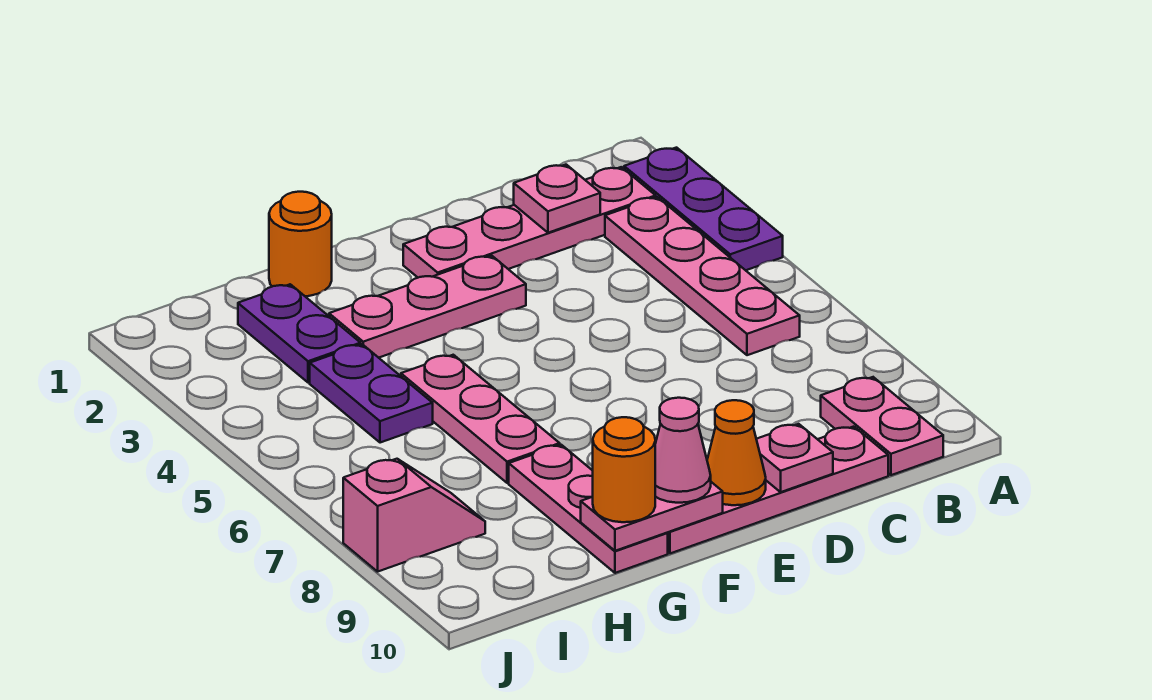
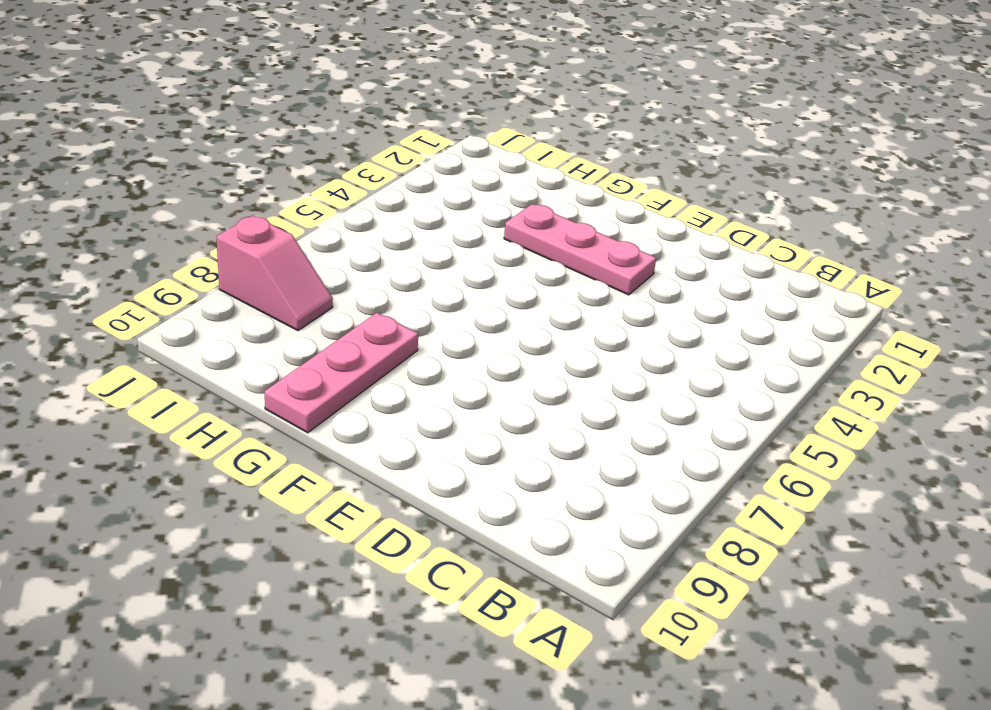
none -> purple 1x3 plate [624,148,783,270]
none -> pink 1x4 plate [403,167,656,278]
none -> pink 1x4 plate [605,197,800,355]

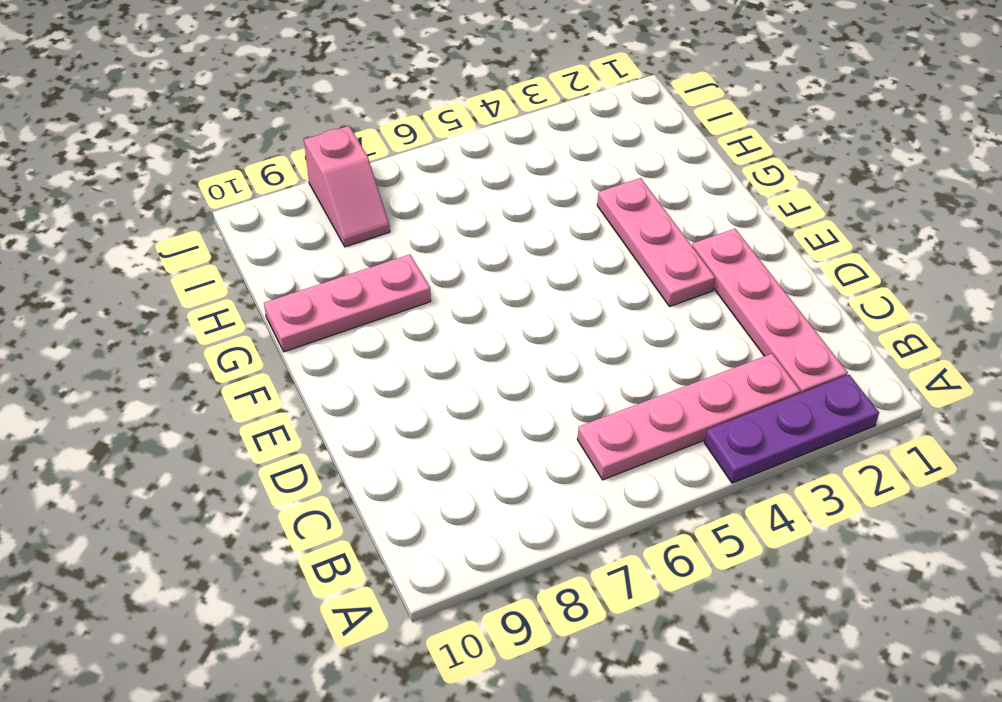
none -> pink 1x2 plate [821,377,943,475]
none -> pink 1x4 plate [667,427,888,553]
none -> orange 1x1 round brick [269,192,332,296]

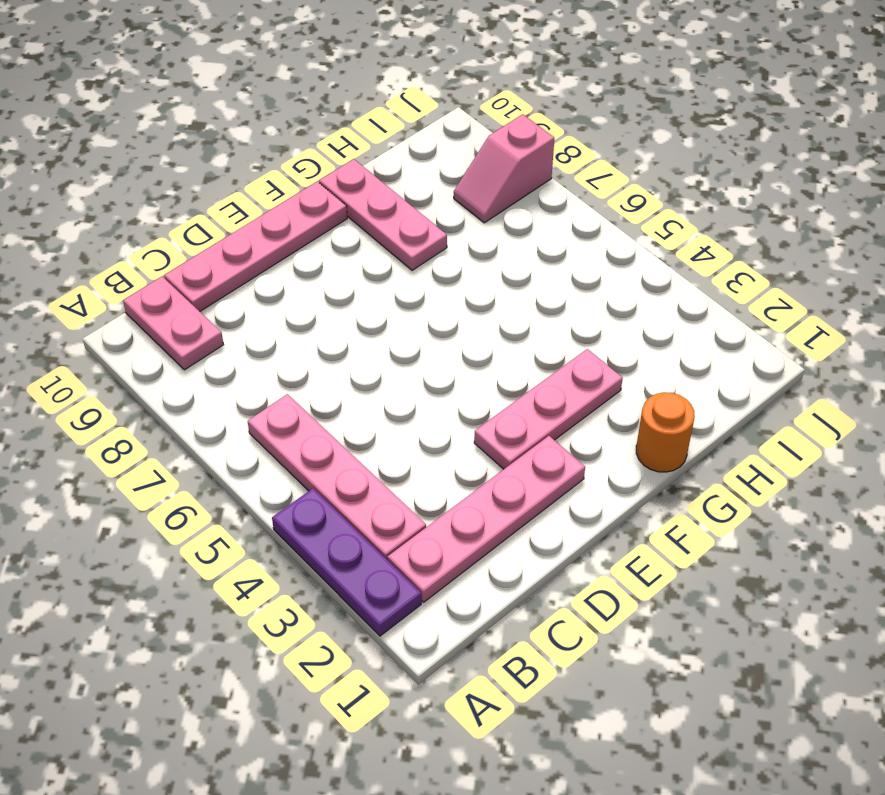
none -> pink 1x3 plate [401,355,560,483]
none -> purple 1x2 plate [238,284,361,383]
none -> purple 1x2 plate [310,344,433,443]

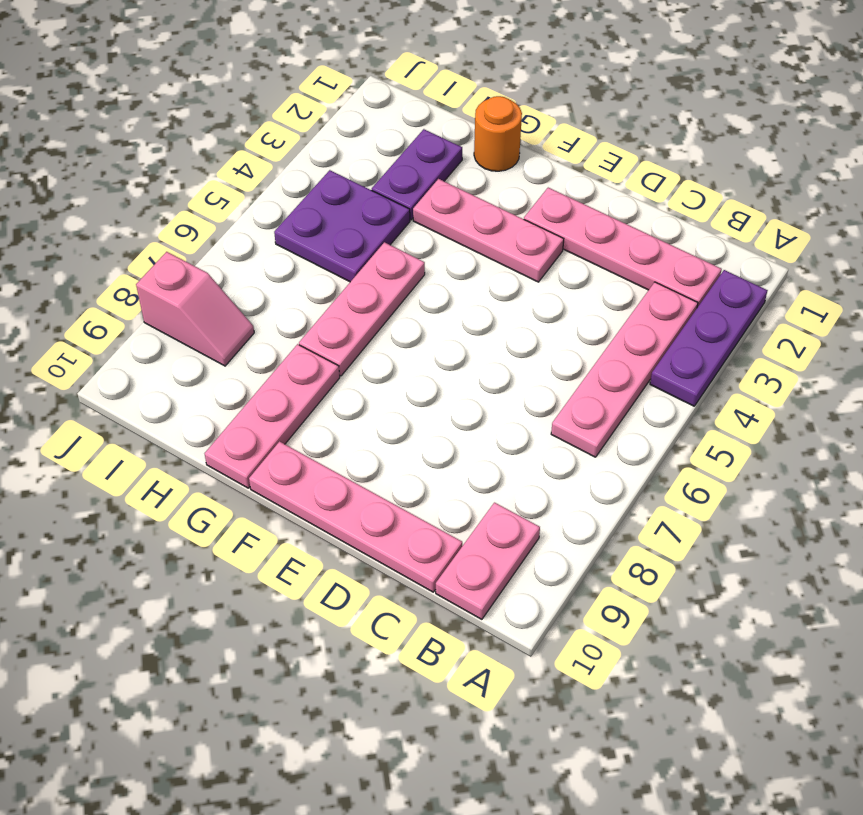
purple 2x2 plate [274,170,410,282] -> purple 1x2 plate [310,344,433,443]
none -> pink 1x1 plate [514,165,600,233]
none -> pink 1x1 plate [756,424,833,492]
none -> orange 1x1 cone [707,400,766,505]

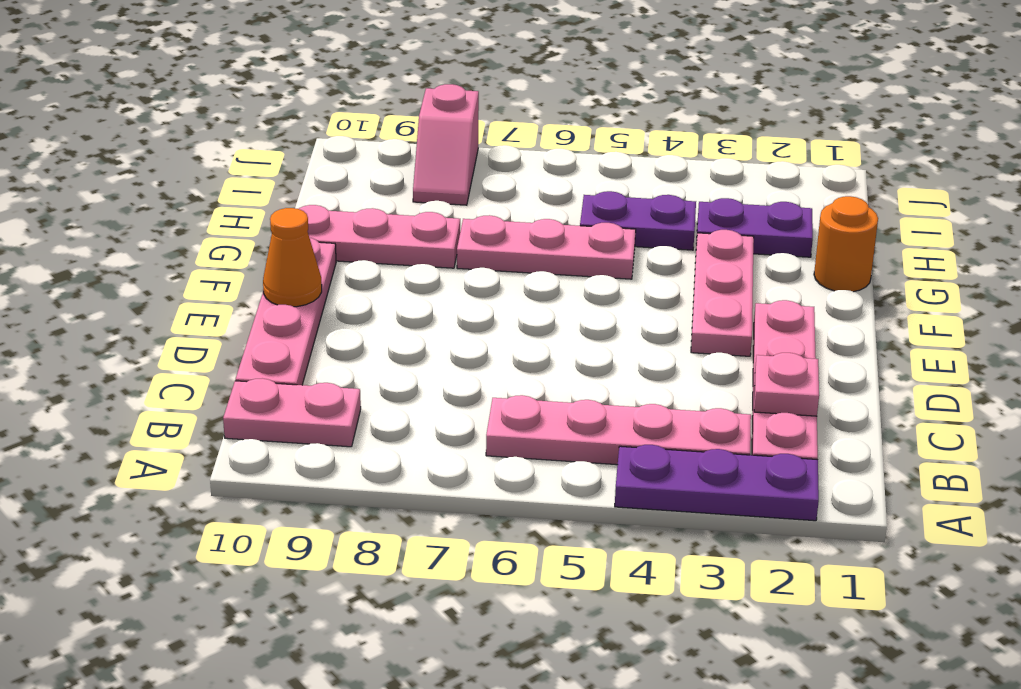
none -> pink 1x1 plate [756,424,833,492]
none -> pink 1x2 plate [581,482,723,551]
none -> pink 1x1 cone [655,398,711,503]

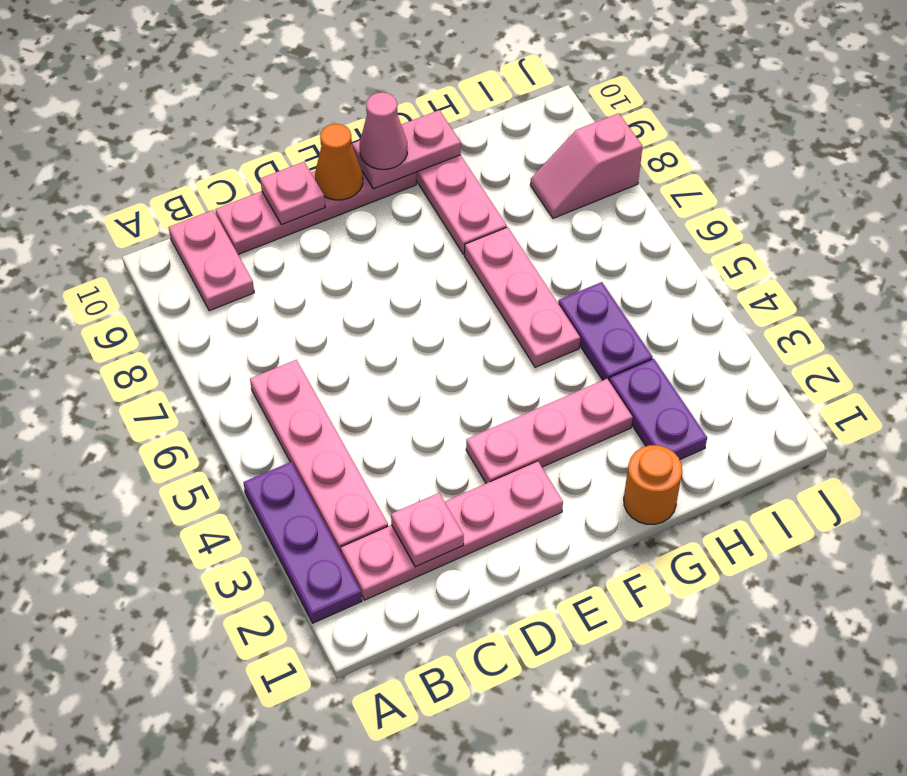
none -> orange 1x1 round brick [593,417,655,522]

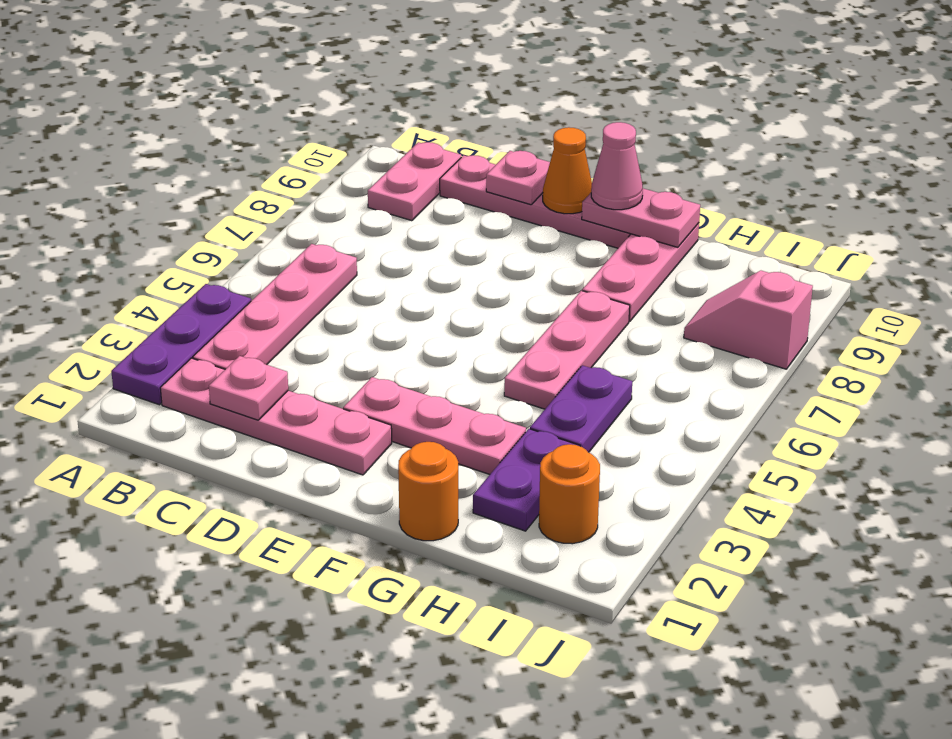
orange 1x1 round brick [539,444,600,544] -> orange 1x1 round brick moved to [593,417,655,522]

